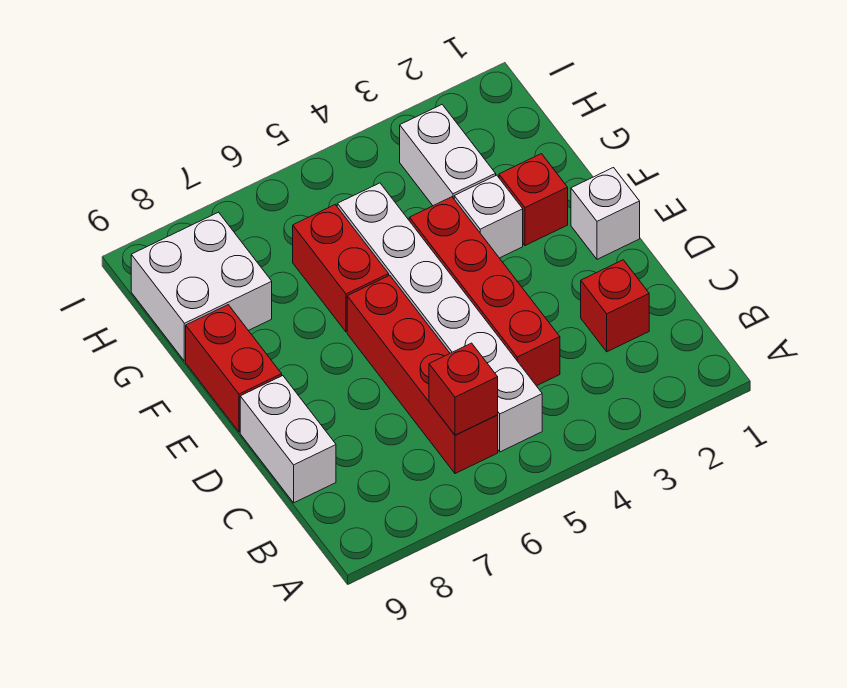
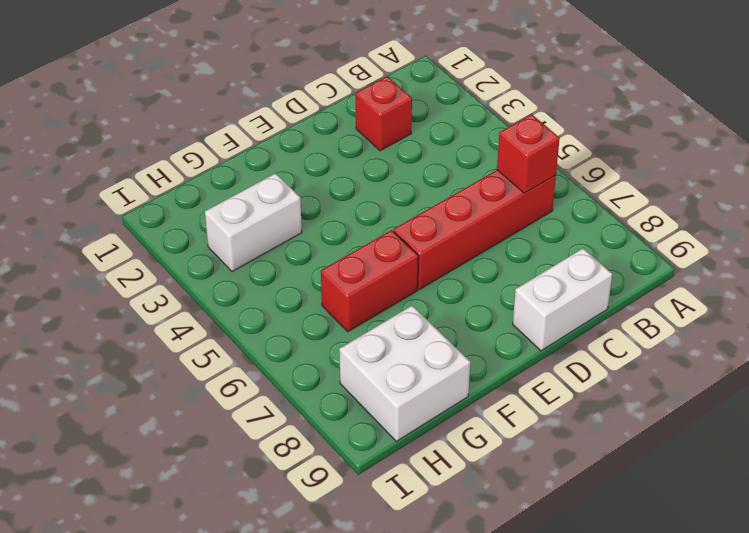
none -> white 1x6 brick [337,183,542,452]
none -> red 1x4 brick [409,197,560,386]
none -> white 1x1 brick [571,168,640,259]

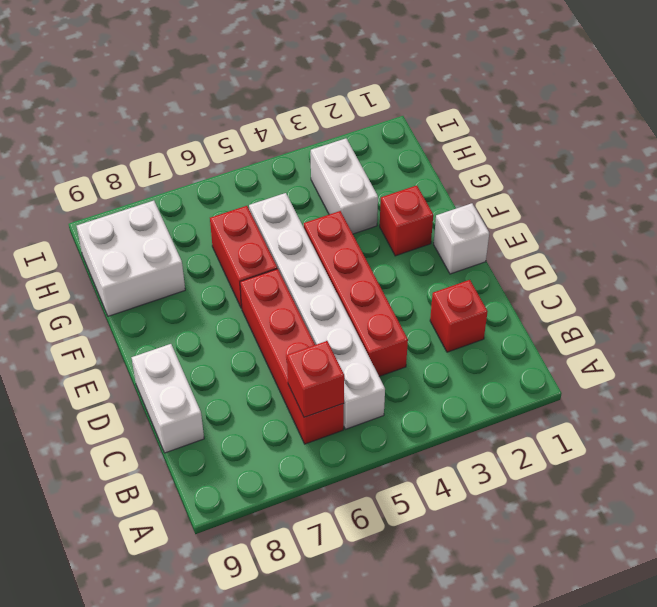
none -> red 1x2 brick [186,305,282,432]
none -> white 1x1 brick [454,175,523,258]

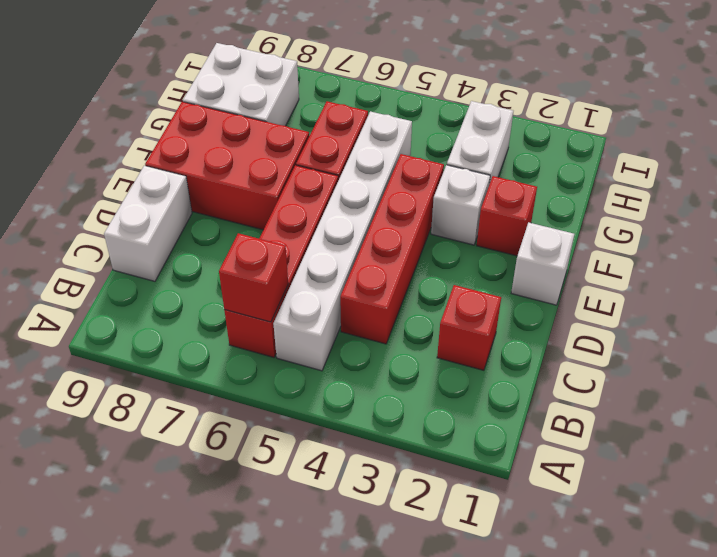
red 2x3 brick [145,102,309,230] -> red 1x2 brick [186,305,282,432]

